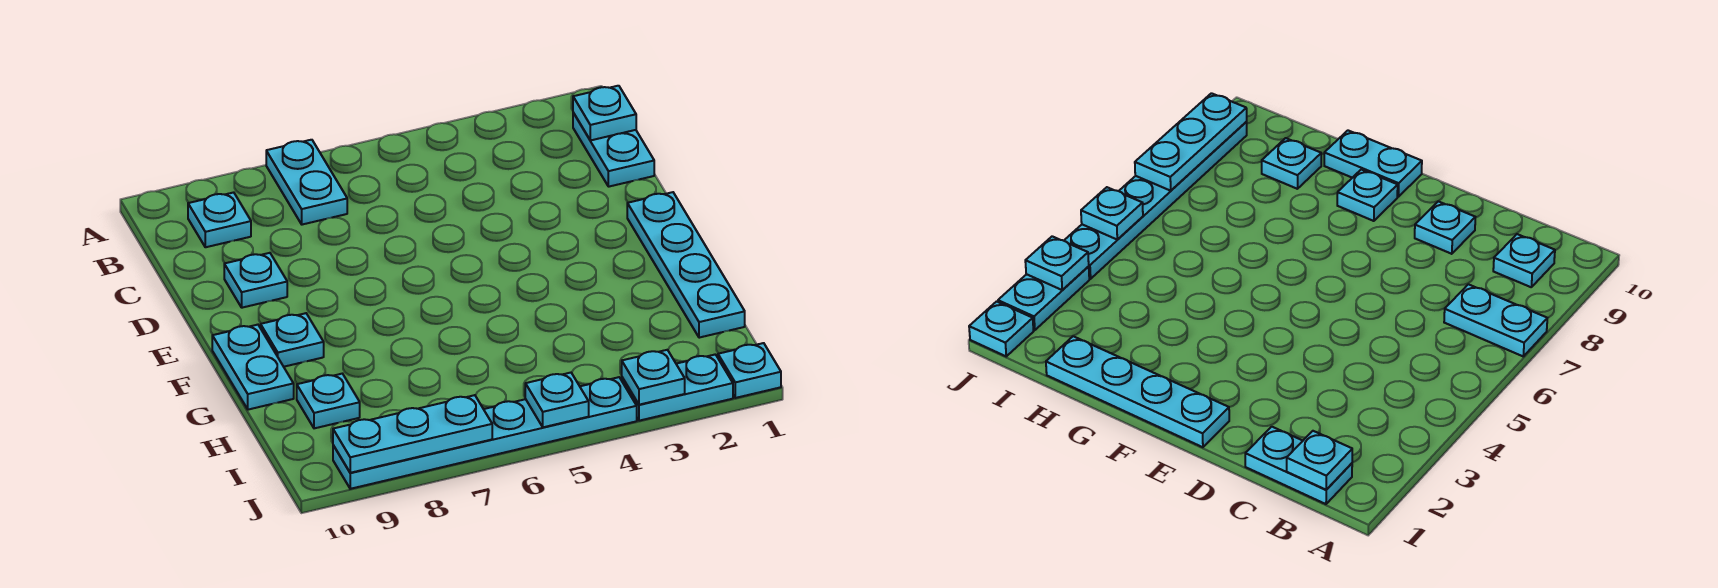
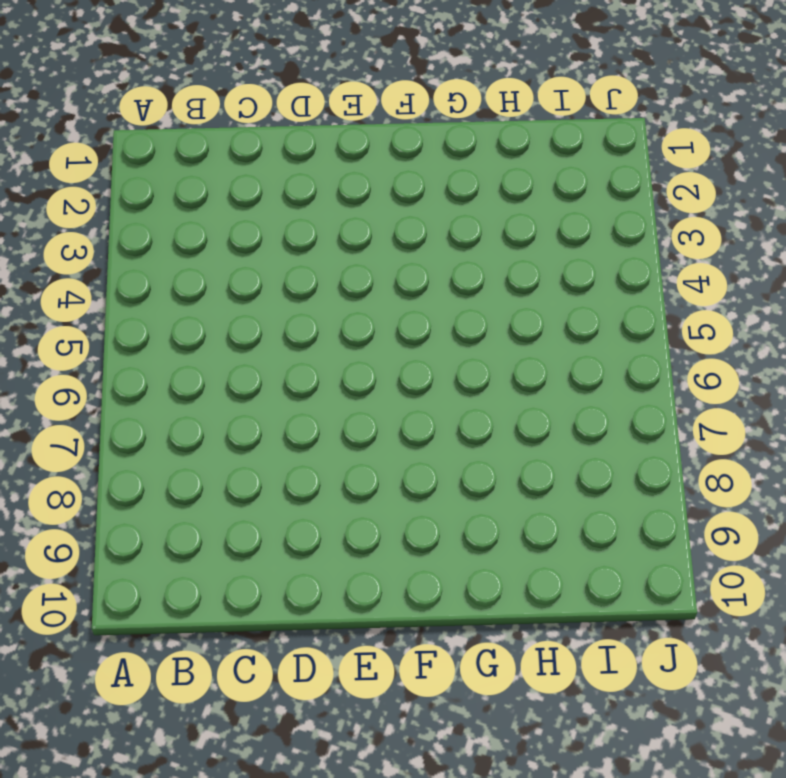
none -> cyan 1x2 plate [266,140,347,225]
none -> cyan 1x2 plate [573,113,654,187]
none -> cyan 1x1 plate [188,192,251,247]

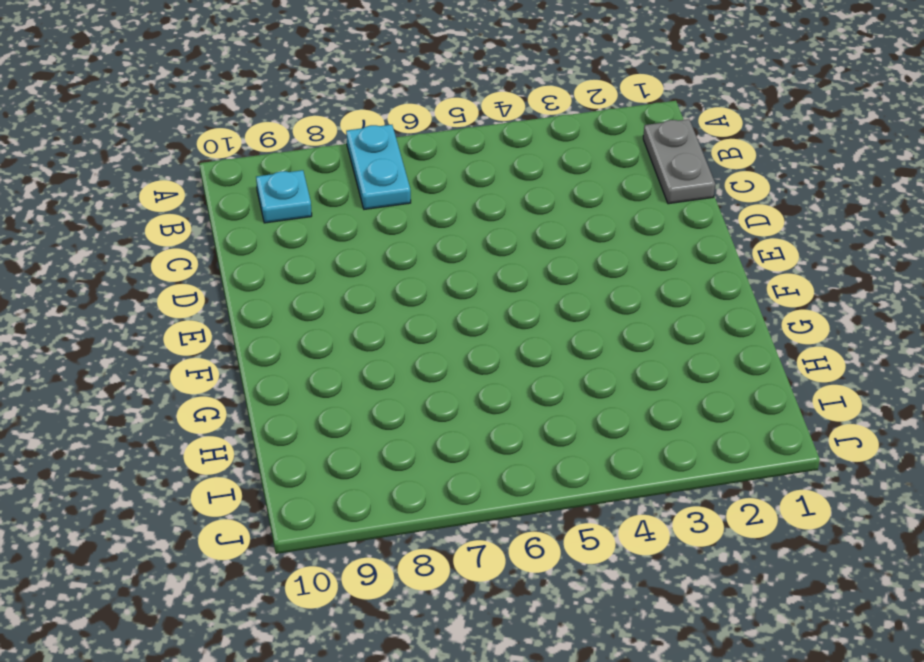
grey 1x2 plate [643,119,715,204] -> cyan 1x2 plate [573,113,654,187]
none -> cyan 1x1 plate [224,253,287,308]
none -> cyan 1x4 plate [627,192,745,338]
none -> cyan 1x1 plate [261,313,324,367]

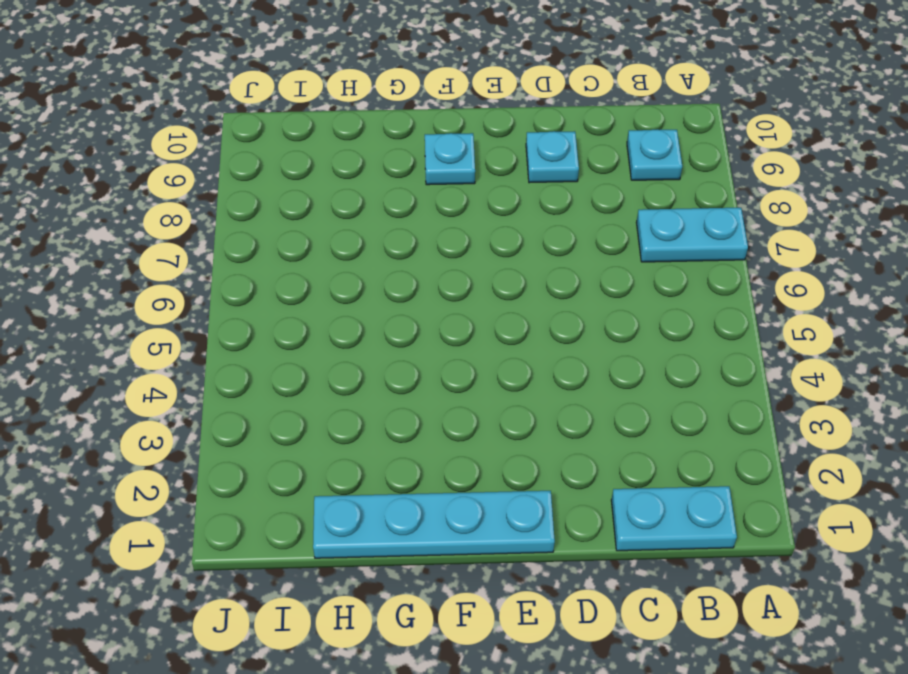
none -> cyan 1x2 plate [212,325,294,410]
none -> cyan 1x1 plate [297,374,360,428]
none -> cyan 1x1 plate [718,343,781,398]

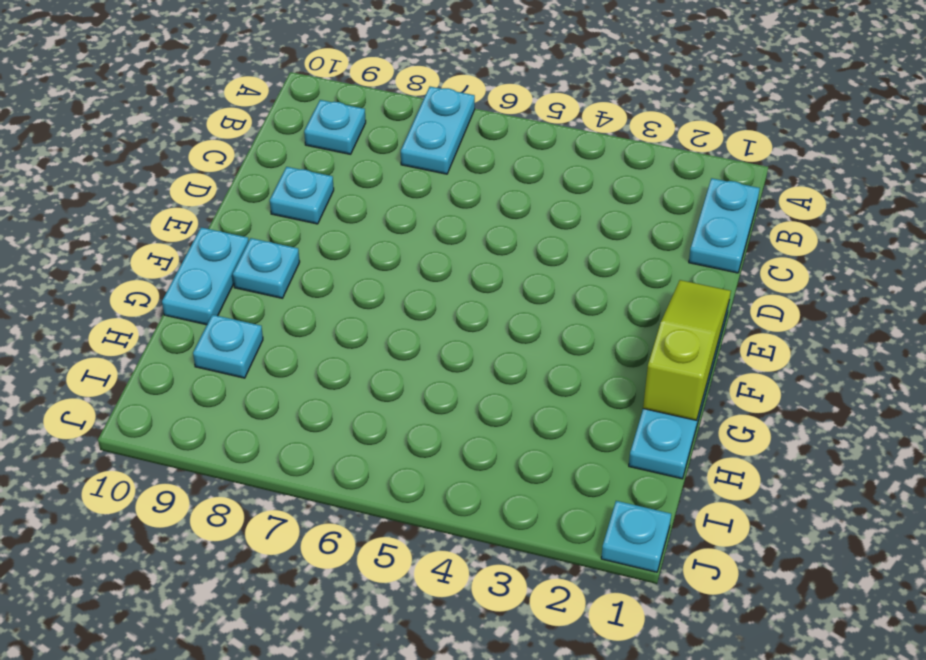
lime 1x3 slope [643,280,731,420] -> none
none -> cyan 1x2 plate [622,354,733,421]
none -> cyan 1x6 plate [333,377,637,489]
none -> cyan 1x1 plate [573,86,636,140]

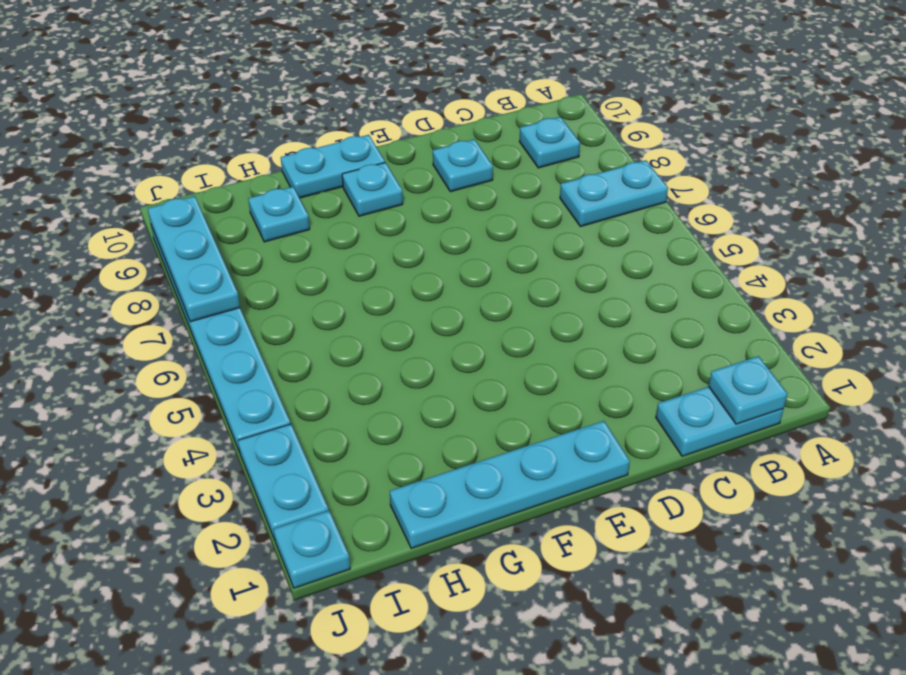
none -> cyan 1x1 plate [622,350,685,405]
none -> cyan 1x1 plate [525,373,589,427]

